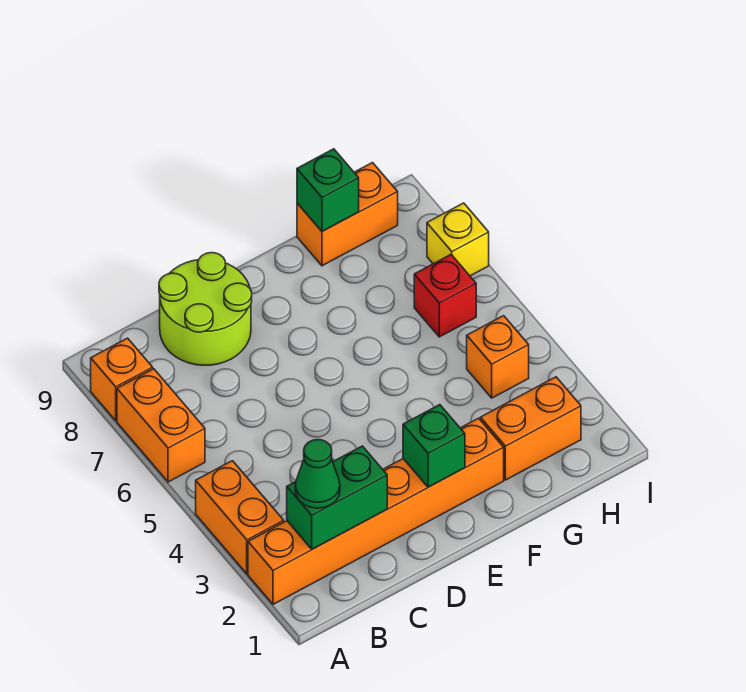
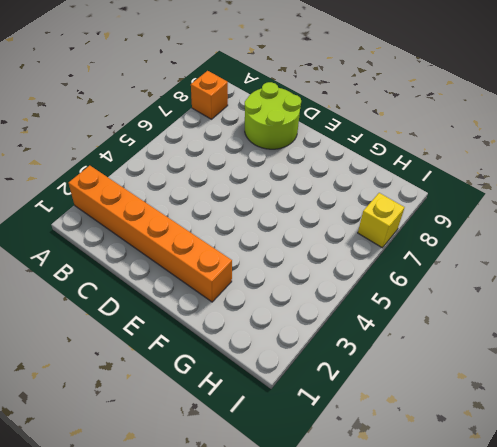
none -> orange 1x2 brick [196,461,284,574]
none -> orange 1x2 brick [117,369,205,482]
none -> orange 1x2 brick [480,377,581,480]

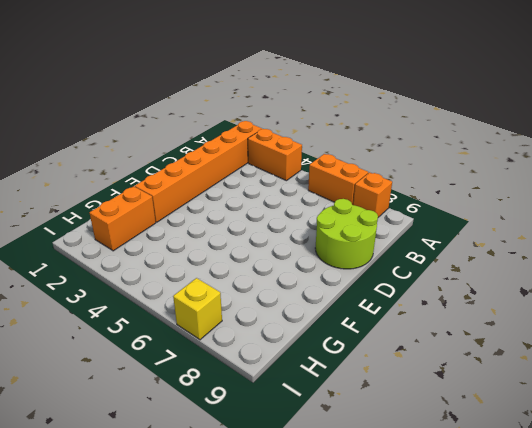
none -> orange 1x2 brick [297,163,398,266]
none -> orange 1x1 brick [467,316,529,398]
none -> red 1x1 brick [414,255,476,337]

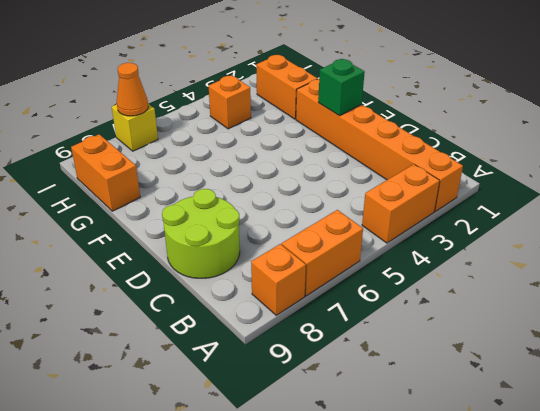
orange 1x1 cone [117,63,148,116] -> none
none -> red 1x1 brick [414,255,476,337]
none -> green 1x2 brick [287,446,387,549]
none -> green 1x1 brick [297,149,359,231]

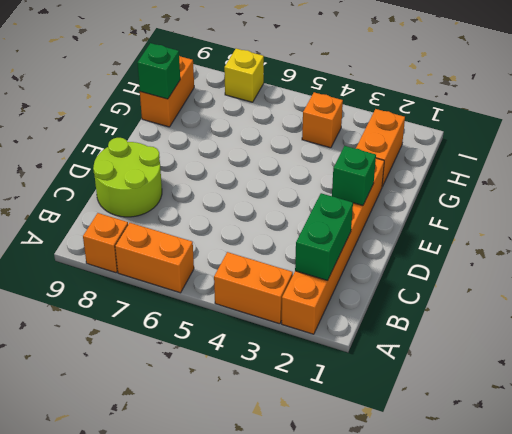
none -> red 1x1 brick [414,255,476,337]
none -> green 1x1 cone [295,440,340,508]

